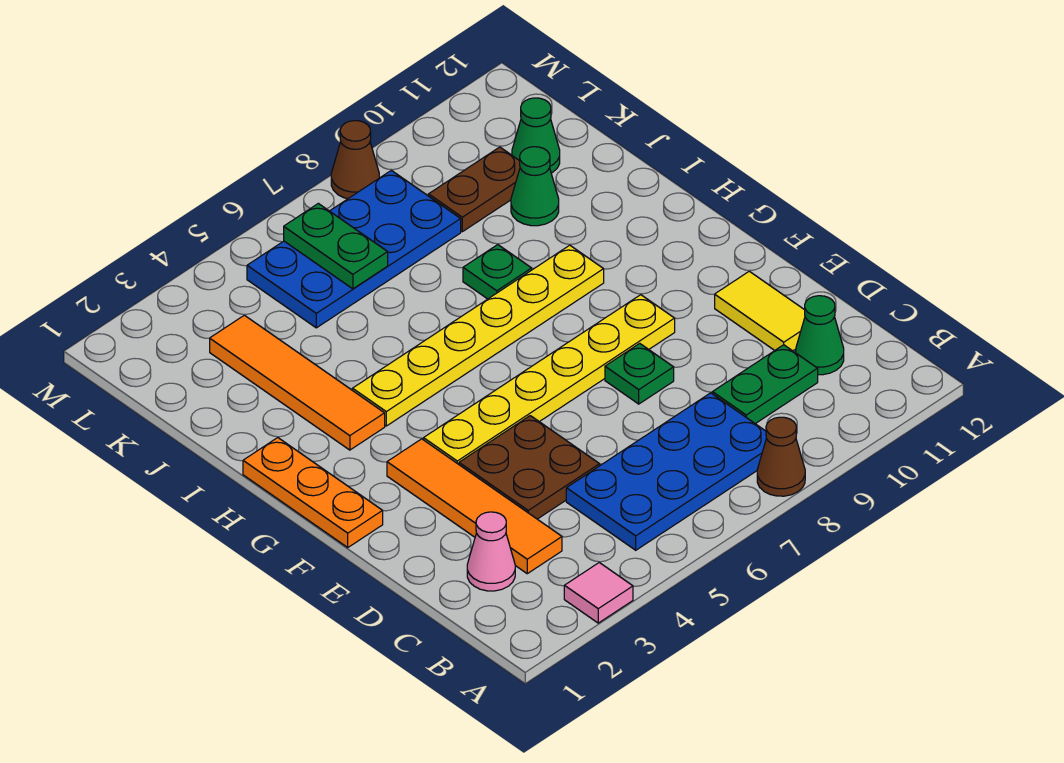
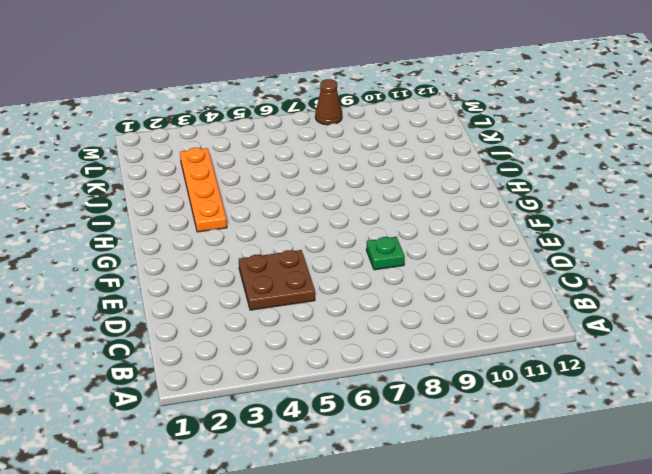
orange 1x4 plate [180,148,227,232] -> orange 1x4 tile [210,315,385,450]
none -> pink 1x1 tile [564,563,633,623]
none -> brown 1x1 cone [757,417,805,496]
none -> blue 2x4 plate [566,393,766,550]

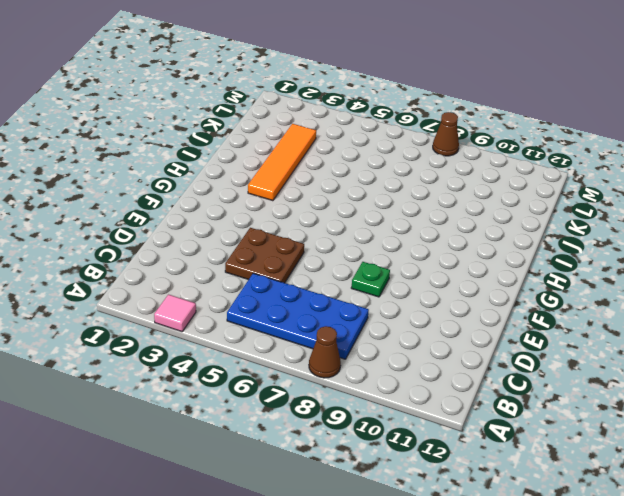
none -> pink 1x1 cone [467,512,515,591]
none -> orange 1x4 tile [387,439,562,574]
none -> green 1x2 plate [712,345,818,424]

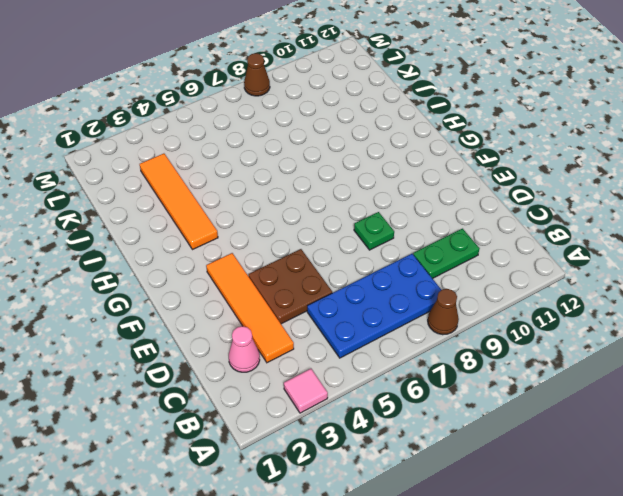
none -> green 1x1 cone [796,296,844,375]
none -> yellow 1x2 tile [715,271,805,351]
none -> orange 1x3 plate [243,438,383,547]

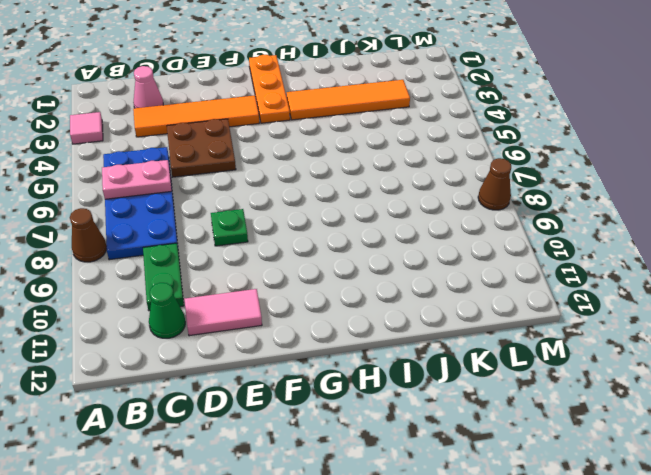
pink 1x2 plate [102,160,172,199] -> none
pink 1x2 tile [184,289,262,336] -> yellow 1x2 tile [715,271,805,351]
orange 1x3 plate [249,55,290,123] -> orange 1x3 plate turned to [243,438,383,547]
none -> yellow 1x6 plate [424,295,675,464]
none -> yellow 1x6 plate [353,245,604,426]
none -> green 1x1 plate [463,245,532,299]

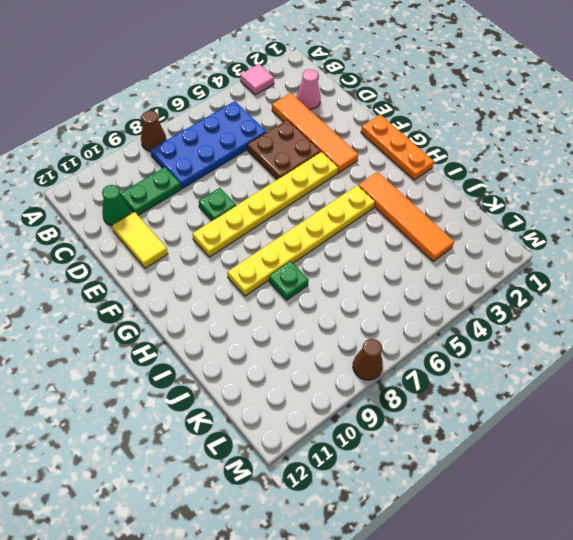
none -> green 1x1 cone [511,147,559,226]
none -> blue 2x4 plate [247,170,461,328]
none -> brown 1x2 plate [429,147,520,232]

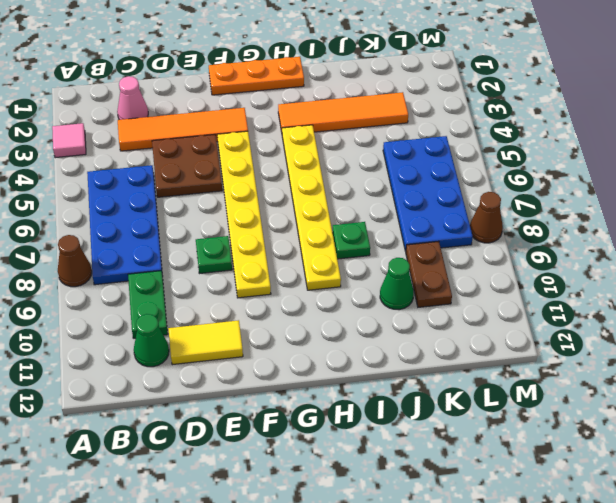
none -> green 1x1 cone [512,98,560,173]
none -> green 1x2 plate [284,203,388,289]

